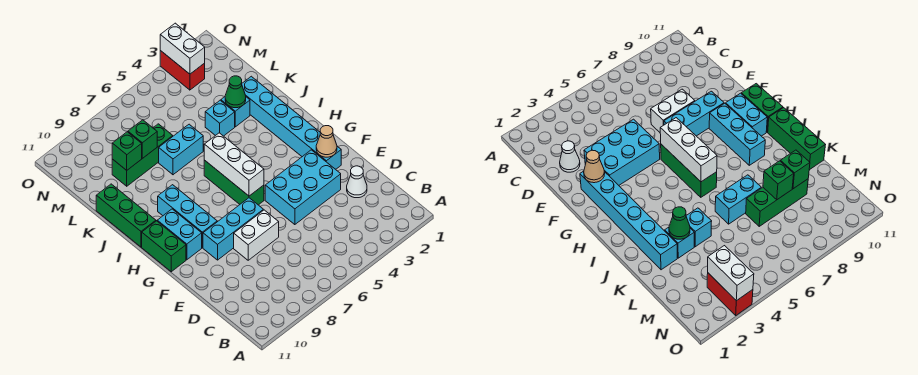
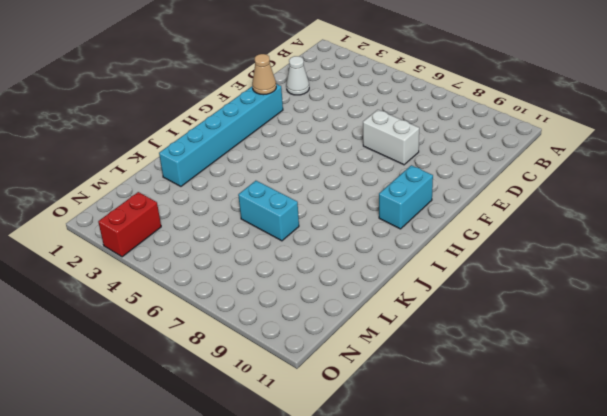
none -> cyan 2x3 brick [265,150,341,225]
none -> cyan 1x3 brick [203,198,263,260]
none -> green 1x3 brick [204,160,264,205]

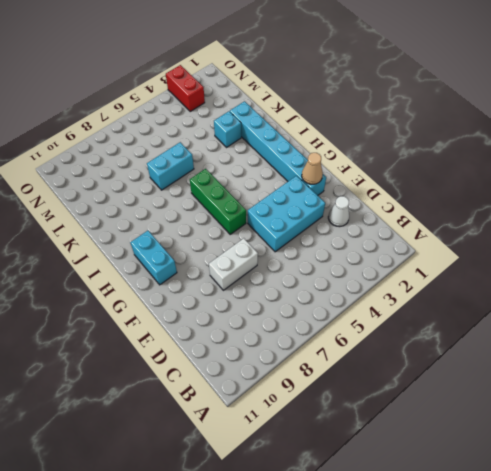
none -> cyan 1x3 brick [203,198,263,260]
none -> cyan 1x3 brick [158,185,217,248]
none -> green 1x2 brick [142,221,186,272]

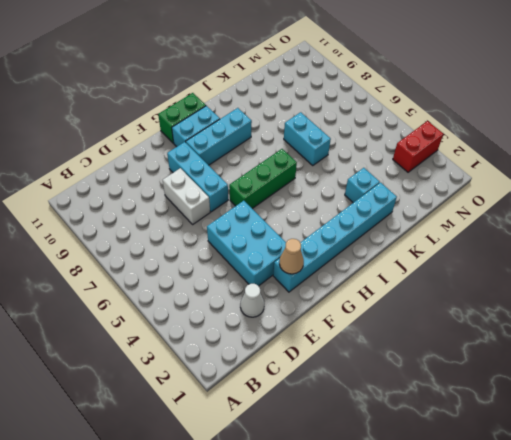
none -> green 1x3 brick [96,184,156,247]
none -> cyan 1x1 brick [205,100,235,136]
none -> green 1x3 brick [112,124,173,186]

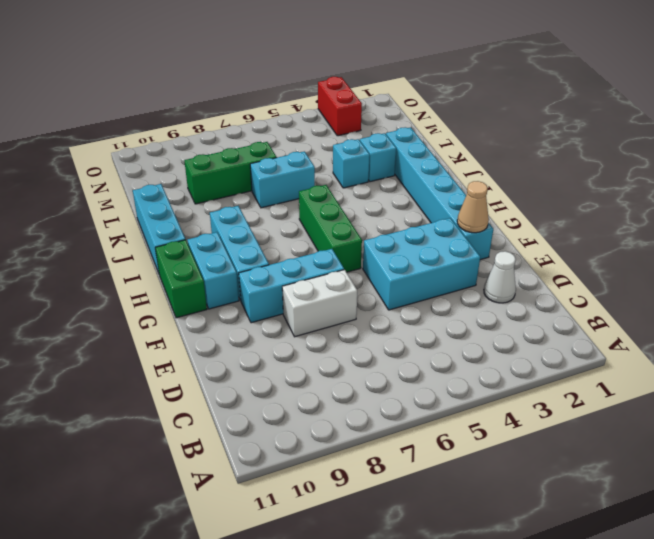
cyan 1x3 brick [133,184,185,273] -> green 1x3 brick [96,184,156,247]
none -> white 1x3 brick [204,133,264,196]
none -> green 1x1 cone [225,76,246,108]
none -> green 1x1 brick [128,120,157,159]

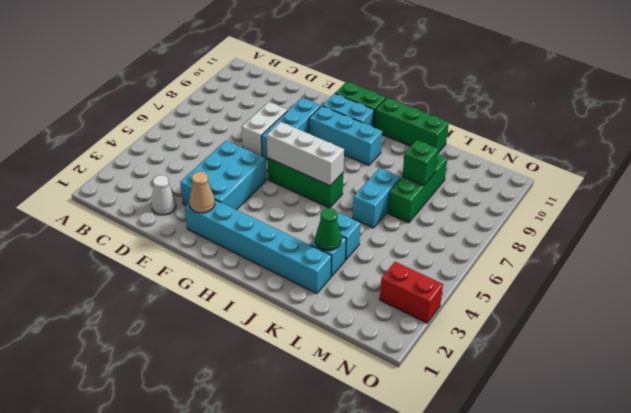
none -> green 1x1 brick [112,132,142,170]
none -> white 1x2 brick [160,23,205,74]

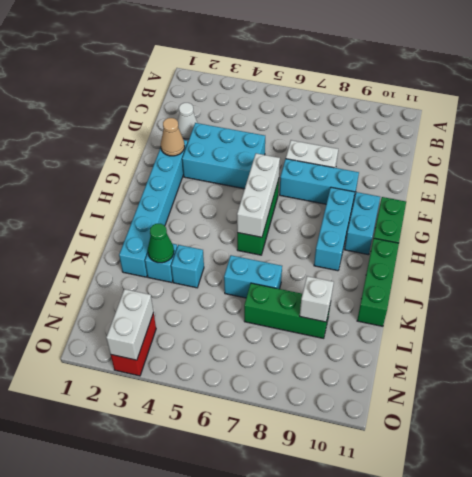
white 1x1 brick [300,276,334,322] -> green 1x1 brick [112,132,142,170]
none -> green 1x1 brick [128,120,157,159]

